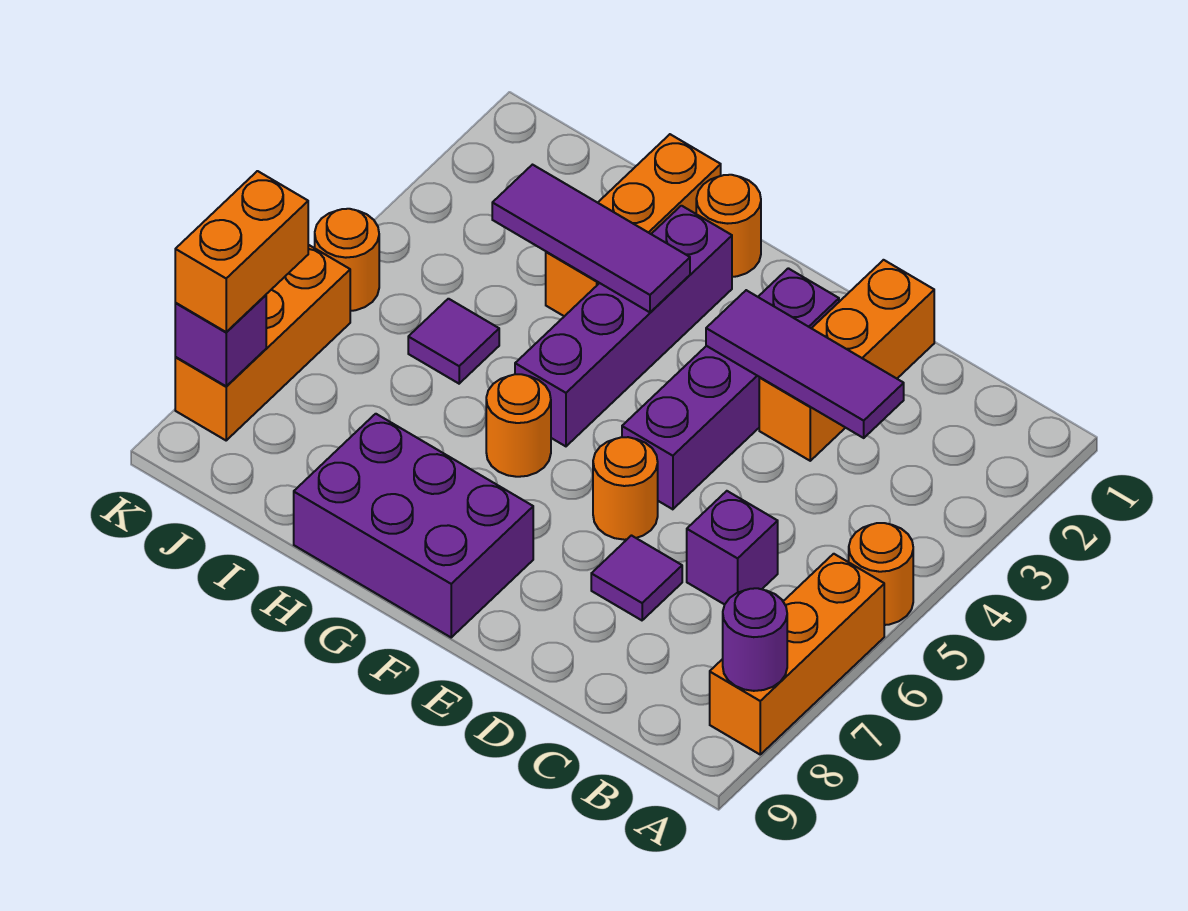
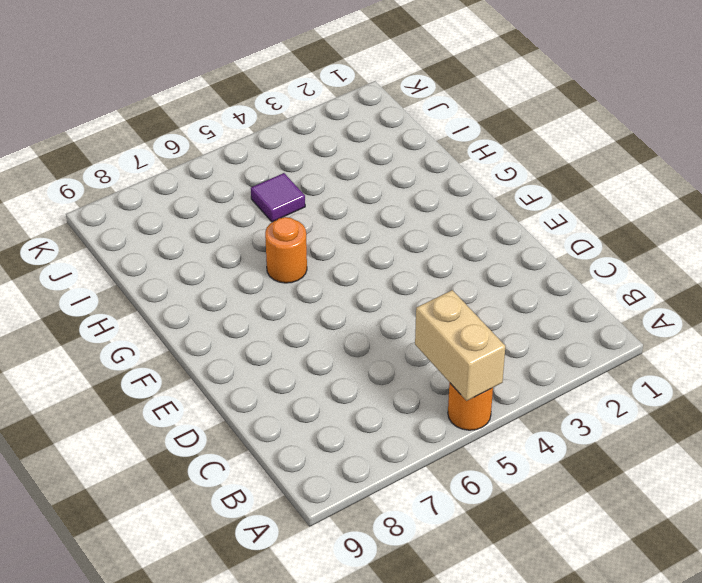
tan 1x2 brick [415,290,505,401] -> none
none -> orange 1x3 brick [710,554,884,754]
none -> purple 1x1 brick [687,491,778,605]
none -> orange 1x3 brick [759,260,934,461]

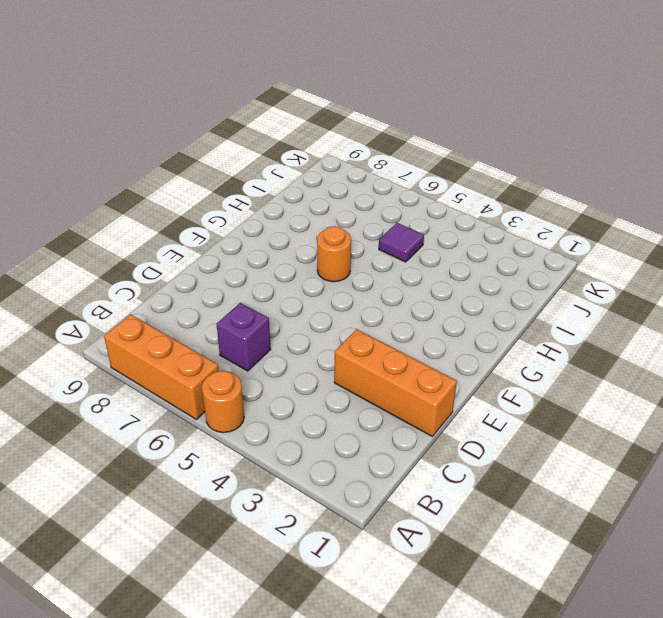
none -> purple 1x1 tile [591,536,682,620]
none -> purple 1x4 brick [622,268,839,509]
none -> orange 1x1 round brick [593,437,658,540]

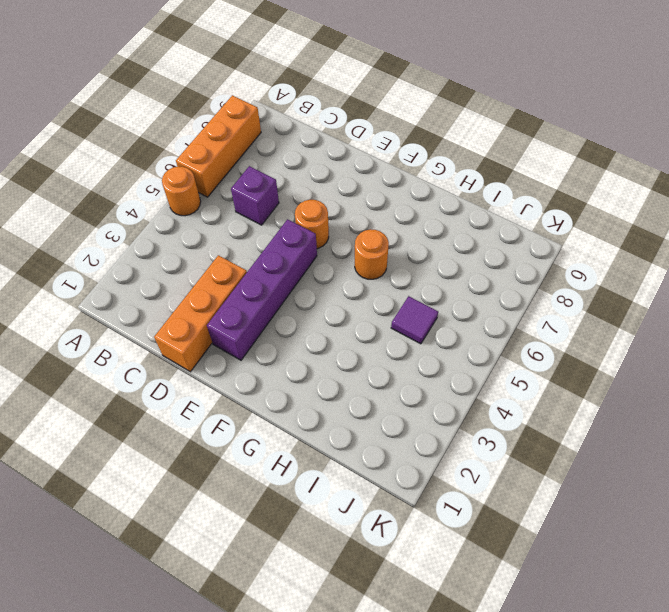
none -> purple 1x1 tile [591,536,682,620]
none -> purple 2x3 brick [294,414,533,637]
none -> orange 1x1 round brick [696,175,761,277]

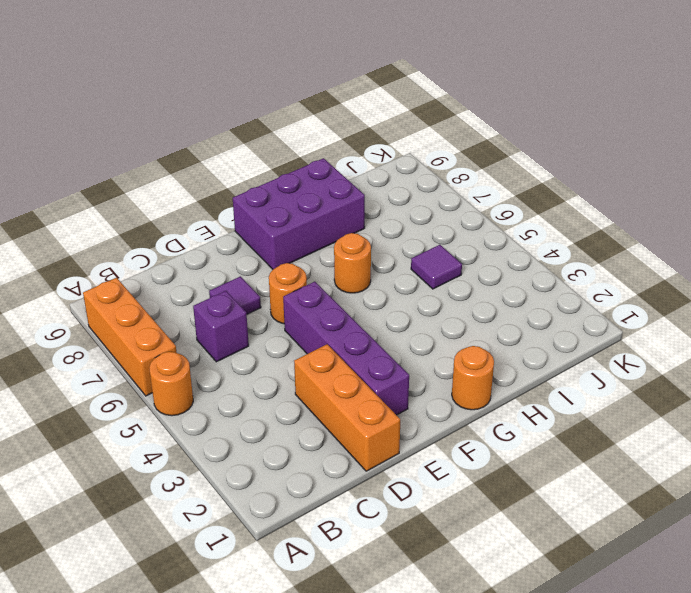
none -> purple 1x4 brick [515,206,732,446]
none -> orange 1x3 brick [546,134,721,316]
none -> orange 1x1 round brick [315,209,379,311]

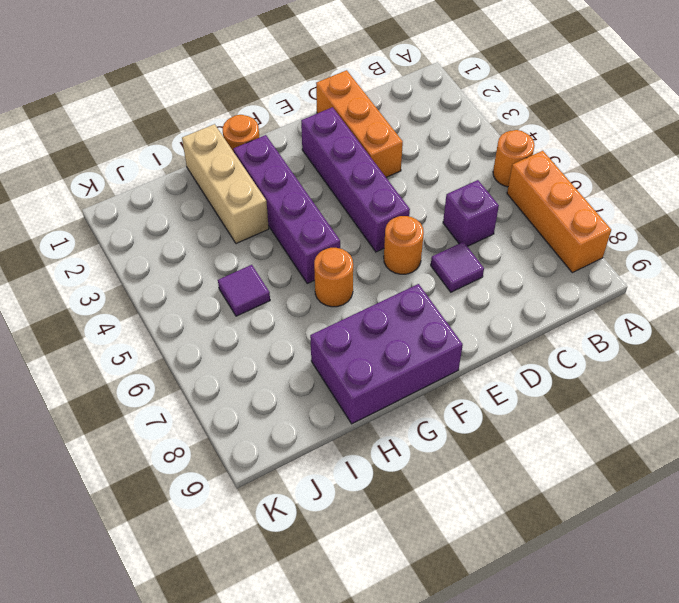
tan 1x3 brick [182,124,269,244] -> orange 1x3 brick [546,134,721,316]
none -> orange 1x1 round brick [315,209,379,311]
none -> orange 1x3 brick [175,245,350,440]
none -> purple 1x1 round brick [723,588,787,691]

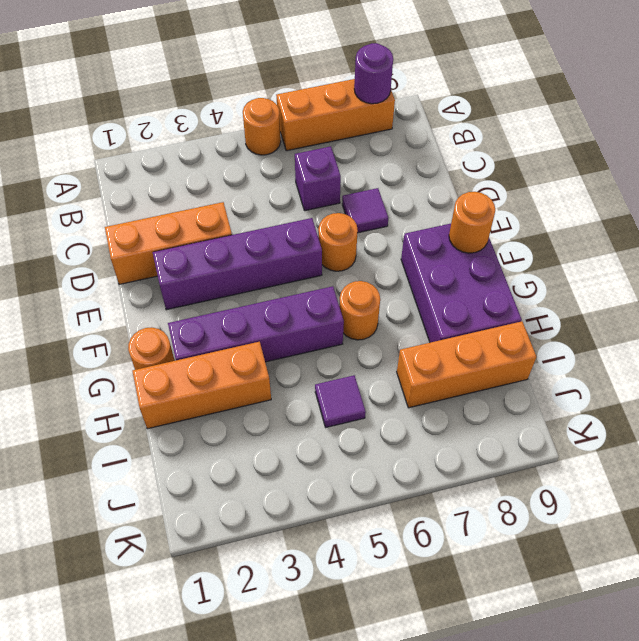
orange 1x1 round brick [449,192,495,253] -> orange 1x1 round brick moved to [315,209,379,311]
orange 1x3 brick [397,321,536,408] -> orange 1x3 brick moved to [175,245,350,440]
none -> purple 1x3 tile [706,290,904,438]
none -> purple 1x3 tile [492,165,690,312]
none -> purple 1x1 brick [175,295,266,386]

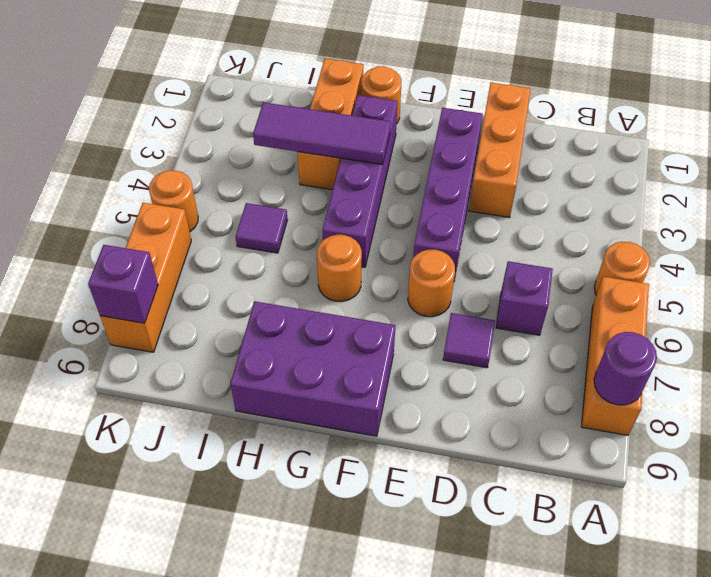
none -> purple 1x3 tile [706,290,904,438]
none -> orange 1x2 brick [175,171,308,332]

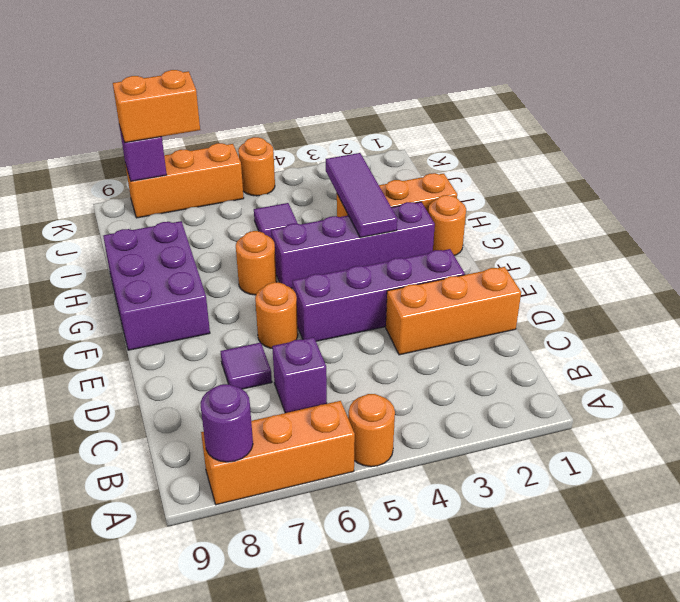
none -> purple 1x3 tile [706,290,904,438]

